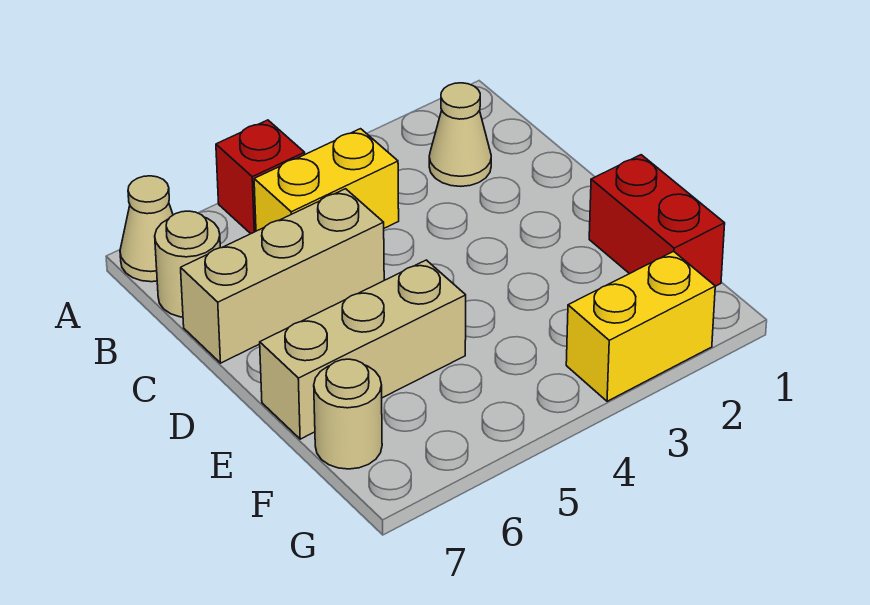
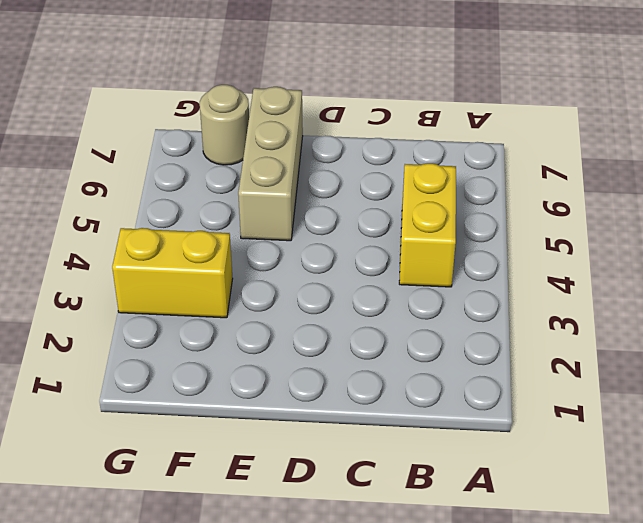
yellow 1x2 brick [112,228,233,318] -> yellow 1x2 brick turned to [566,251,715,401]
none -> red 1x1 brick [216,120,305,234]
none -> tan 1x1 cone [120,176,173,282]

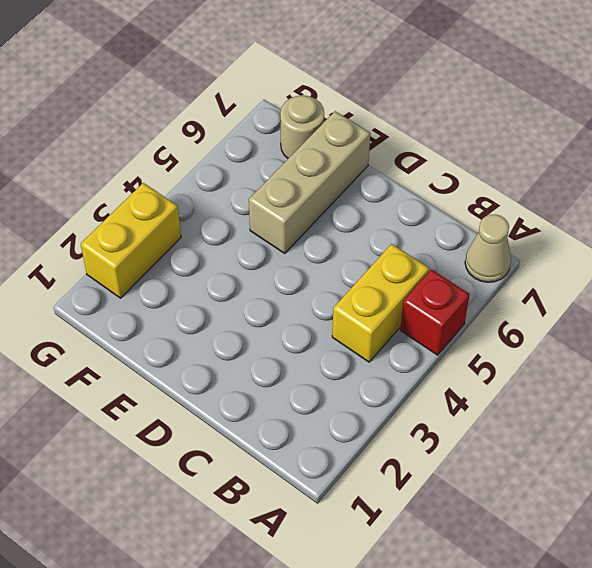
none -> tan 1x1 cone [429,83,491,186]
none -> tan 1x1 round brick [155,211,220,317]

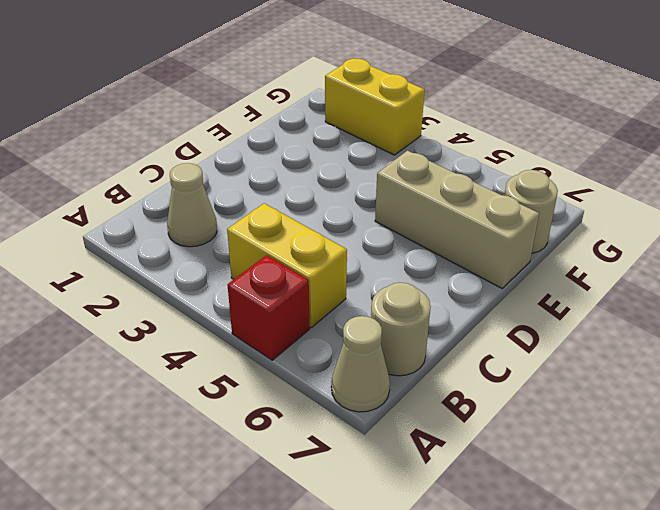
none -> tan 1x3 brick [181,189,384,363]
none -> red 1x2 brick [589,155,725,286]

